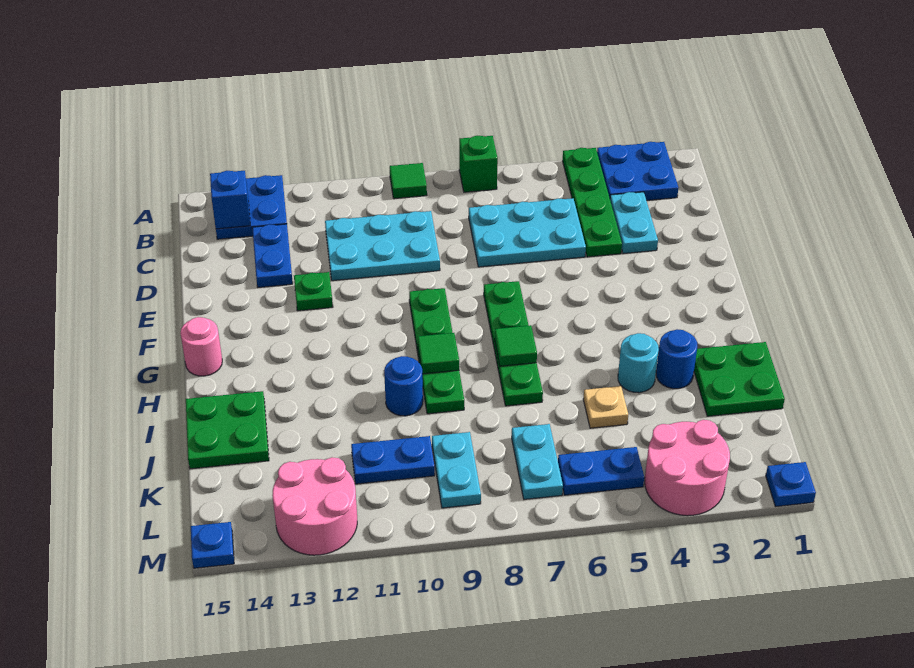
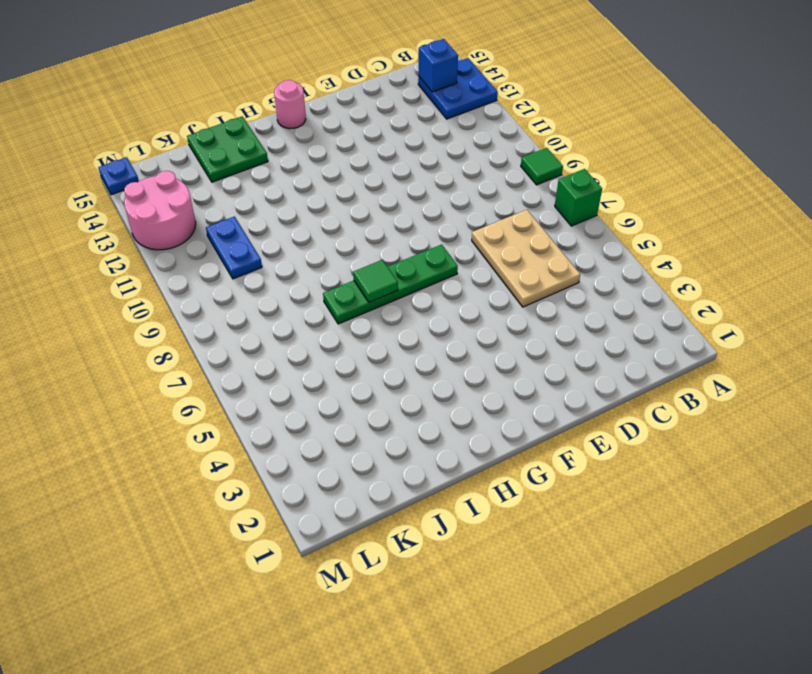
tan 2x3 plate [472,210,580,307] -> cyan 2x3 plate [469,198,586,267]
none -> blue 2x2 plate [597,142,678,200]
none -> green 1x4 plate [563,148,622,257]
none -> cyan 1x2 plate [610,192,658,254]
none -> cyan 2x3 plate [325,211,440,281]

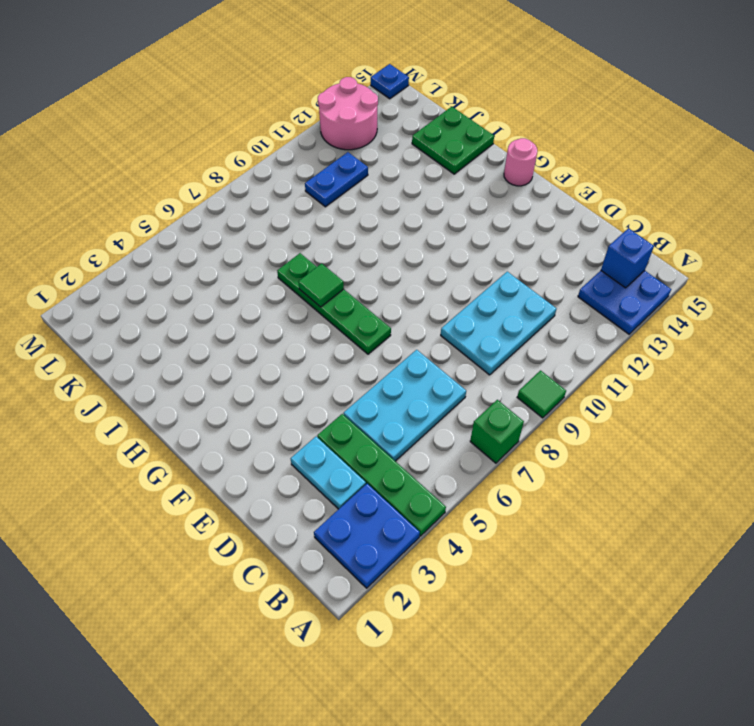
none -> blue 1x2 plate [252,224,293,287]
none -> green 1x1 plate [294,272,333,311]
none -> green 1x4 plate [409,288,464,414]
none -> green 2x2 plate [694,342,785,416]

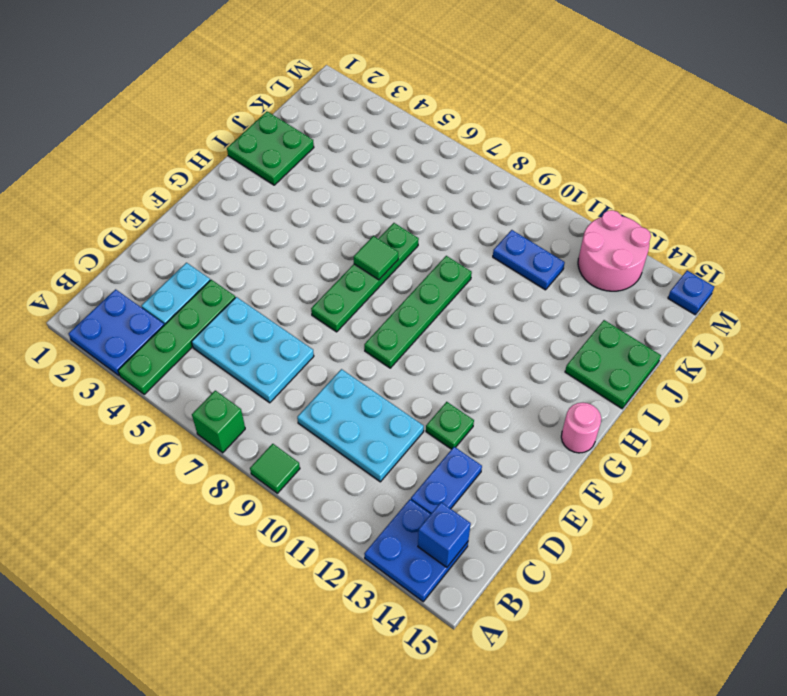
none -> blue 1x1 round brick [656,329,697,389]
none -> cyan 1x1 round brick [618,333,659,393]
none -> blue 1x1 round brick [384,356,423,416]
none -> tan 1x1 plate [583,386,628,428]

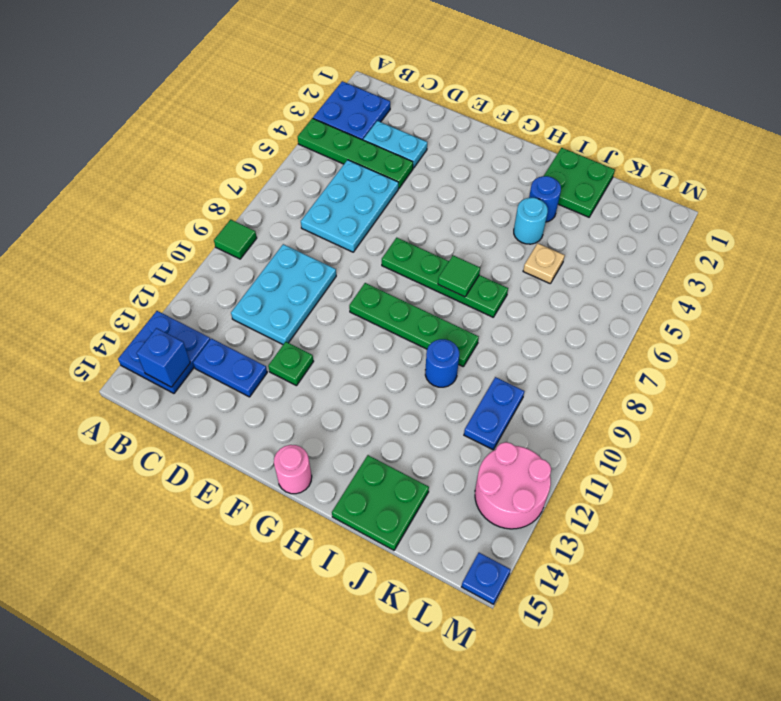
none -> green 1x1 brick [459,136,498,192]
none -> cyan 1x2 plate [512,424,563,499]
none -> cyan 1x2 plate [432,432,481,508]
none -> pink 2x2 round brick [645,420,730,516]

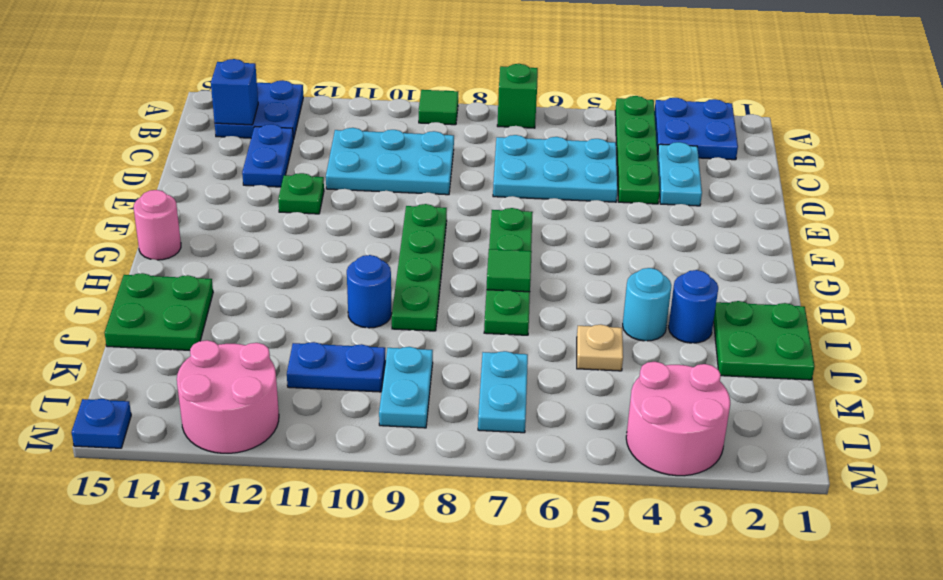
none -> blue 1x2 plate [558,447,644,495]
none -> blue 1x1 plate [766,462,816,507]
none -> green 1x1 tile [418,333,459,374]

